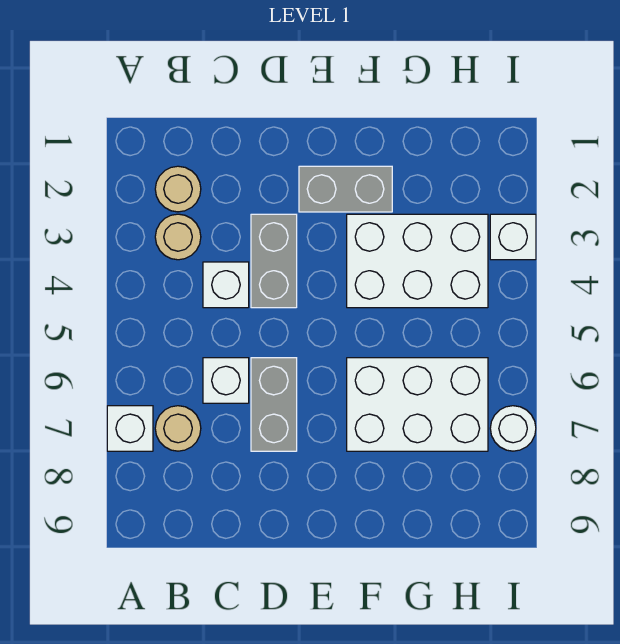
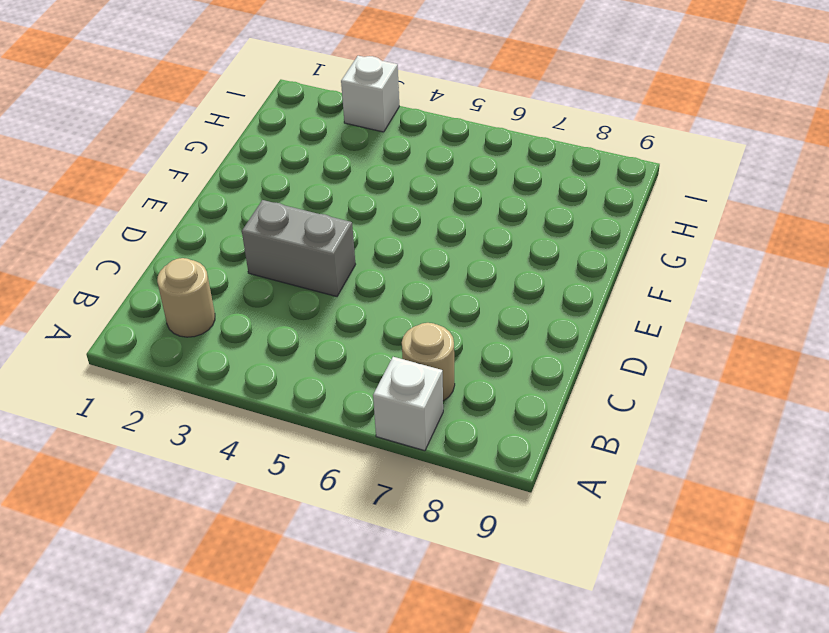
none -> tan 1x1 round brick [155,214,201,260]
none -> white 1x1 brick [203,262,249,308]
none -> white 1x1 brick [203,358,249,403]

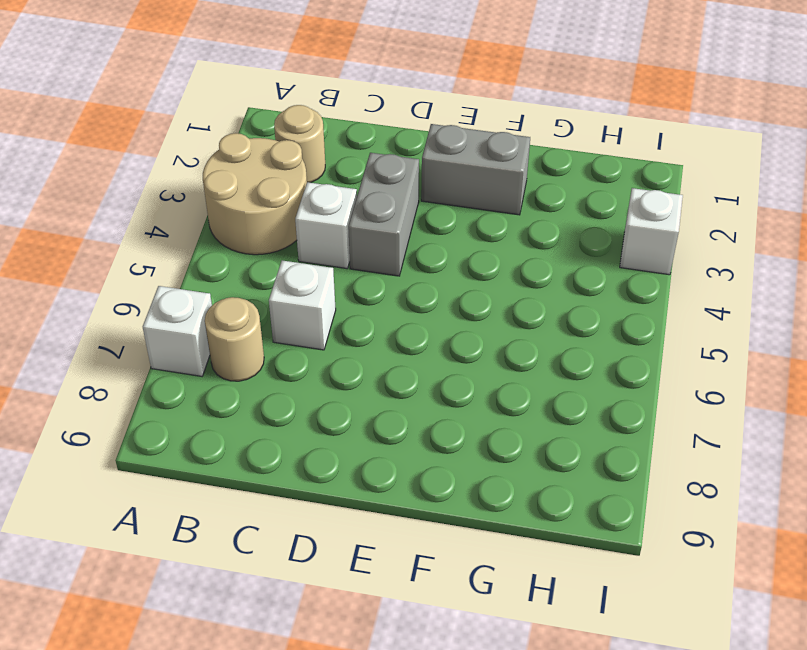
tan 2x2 round brick [203,133,307,255] -> tan 1x1 round brick [155,214,201,260]
none -> grey 1x2 brick [251,358,297,451]
none -> white 2x3 brick [347,214,488,308]
none -> white 2x3 brick [347,358,488,451]

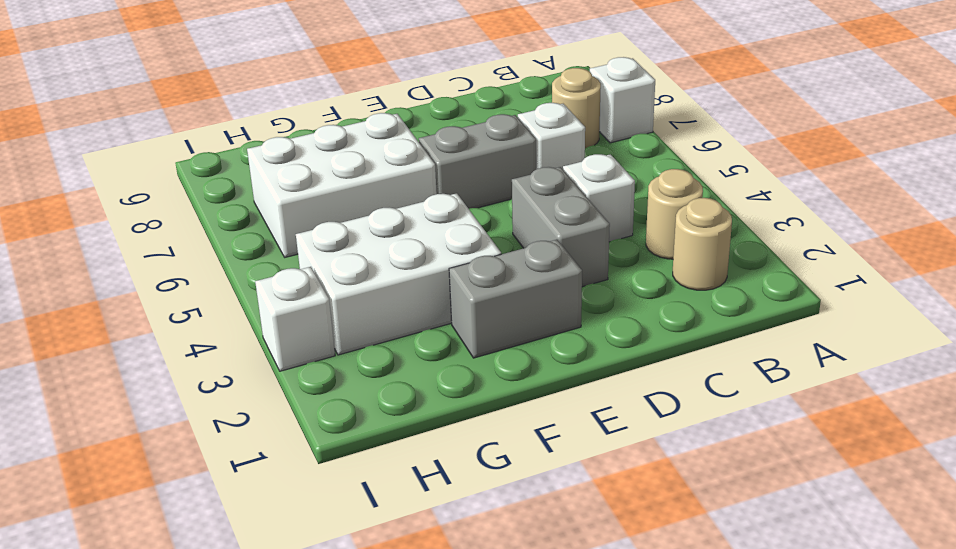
grey 1x2 brick [419,114,536,209] -> grey 1x2 brick turned to [251,358,297,451]
none -> white 1x1 round brick [490,406,536,451]

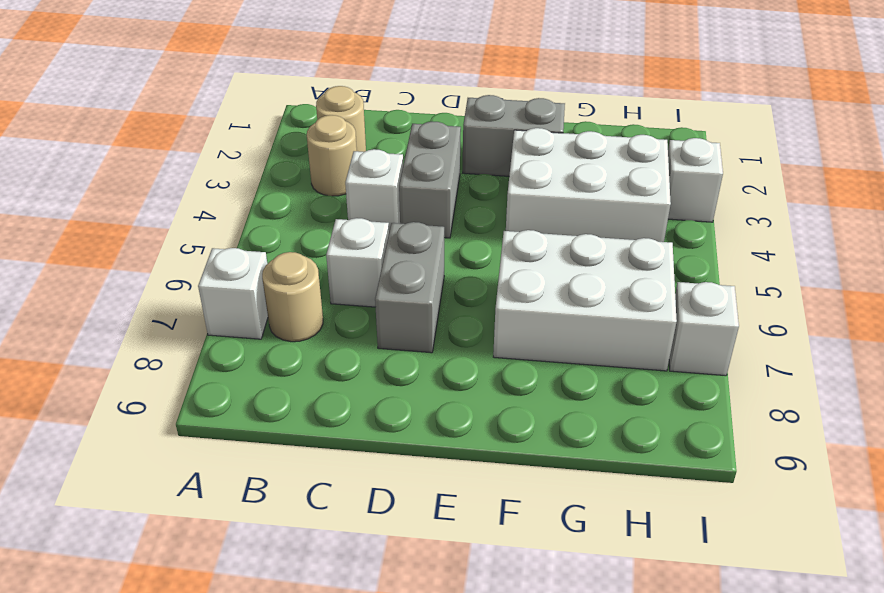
white 1x1 brick [669,282,739,376] -> white 1x1 round brick [490,406,536,451]

